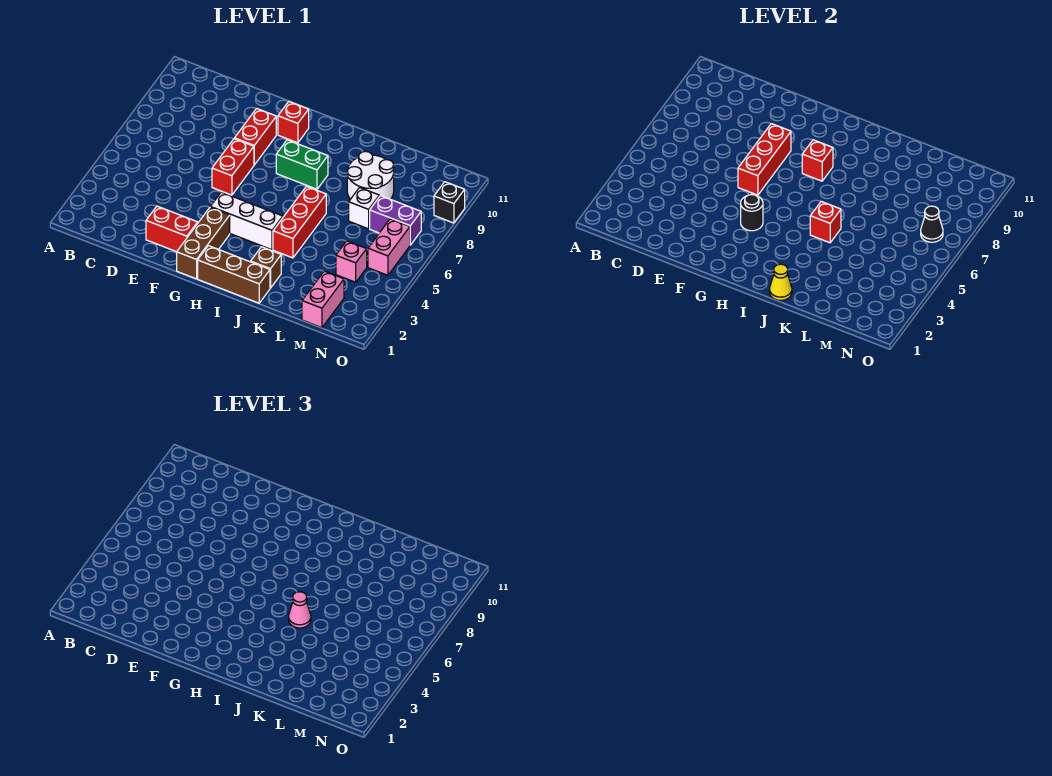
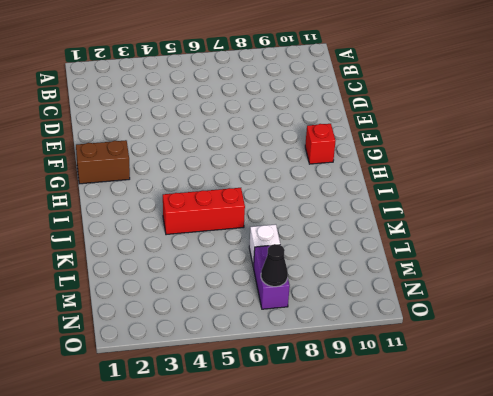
brown 1x2 brick [76,140,130,184] -> brown 1x3 brick [177,207,230,279]
none -> red 1x2 brick [146,206,198,252]
none -> red 1x2 brick [212,139,254,195]
none -> red 1x2 brick [235,108,276,165]

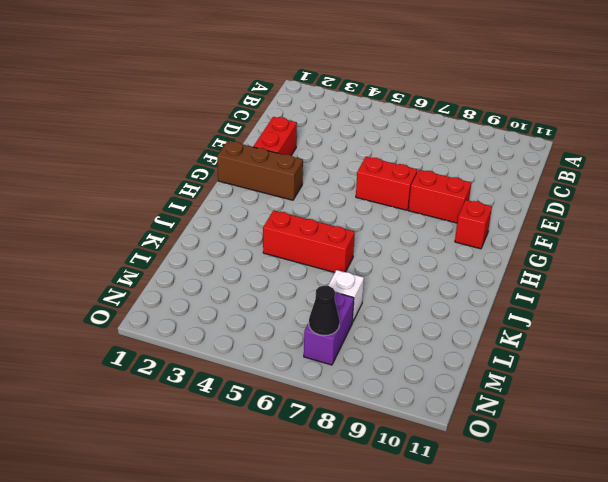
none -> white 1x3 brick [211,192,283,250]
none -> brown 1x3 brick [198,246,270,303]
none -> green 1x2 brick [276,140,328,189]

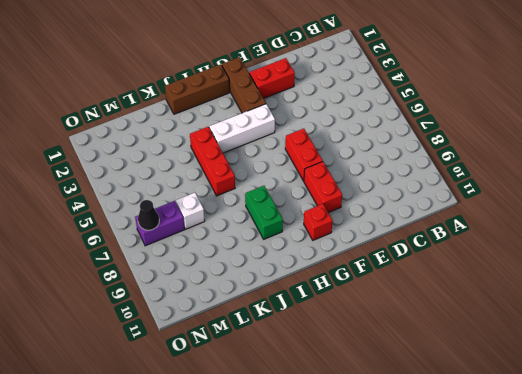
green 1x2 brick [245,185,283,239] -> green 1x2 brick turned to [276,140,328,189]
none -> brown 1x1 brick [251,247,281,288]
none -> white 2x2 round brick [347,152,394,199]
none -> pink 1x2 brick [302,271,344,328]

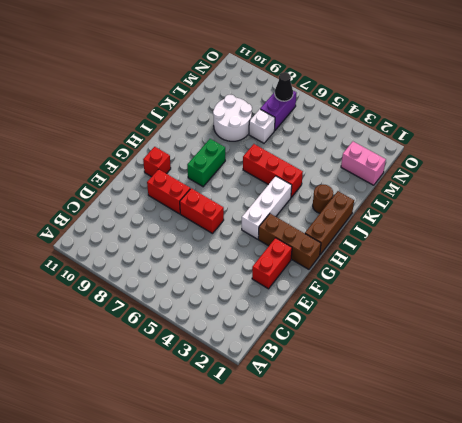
brown 1x1 round brick [313,185,333,213] -> brown 1x1 brick [251,247,281,288]
none -> pink 1x1 brick [336,241,367,282]
none -> pink 1x2 brick [368,219,410,275]
none -> black 1x1 brick [434,182,465,223]

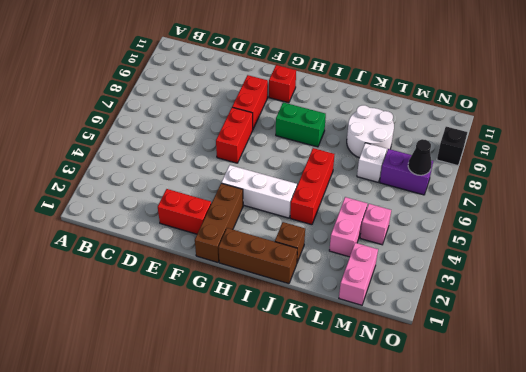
pink 1x2 brick [329,197,367,257] -> pink 1x2 brick moved to [368,219,410,275]
none -> red 1x3 brick [738,124,791,195]
none -> black 1x1 round brick [741,195,763,231]
none -> red 1x1 brick [802,140,833,181]

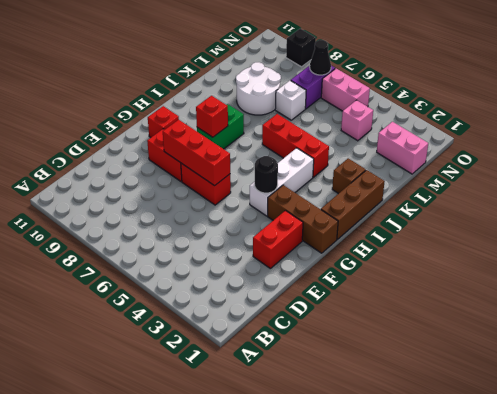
none -> yellow 1x1 cone [770,264,792,300]
none -> red 1x1 brick [810,201,841,243]
none -> pink 1x1 cone [289,592,311,628]

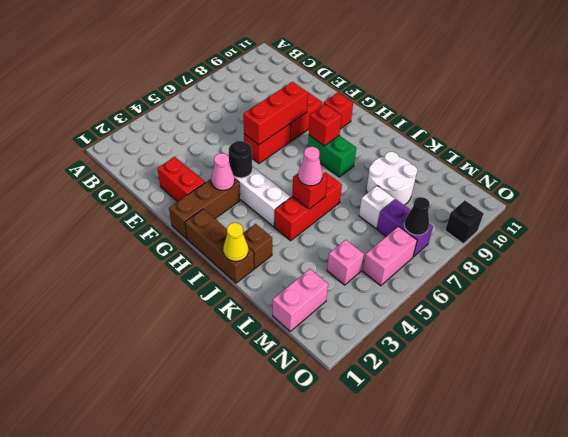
pink 1x1 cone [211,153,235,190] -> none

